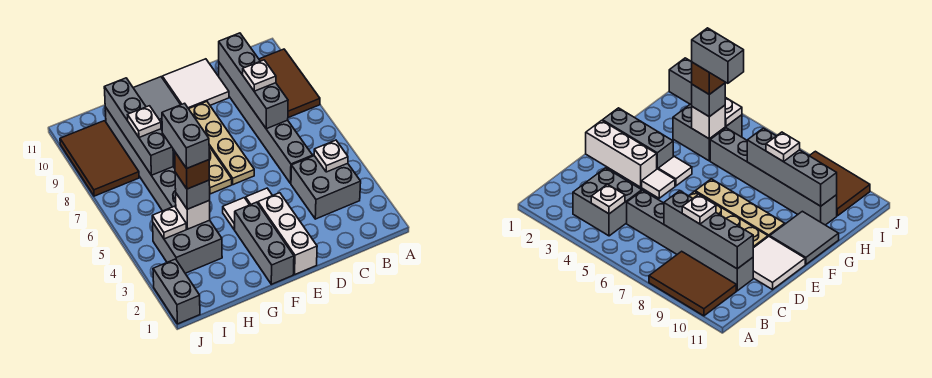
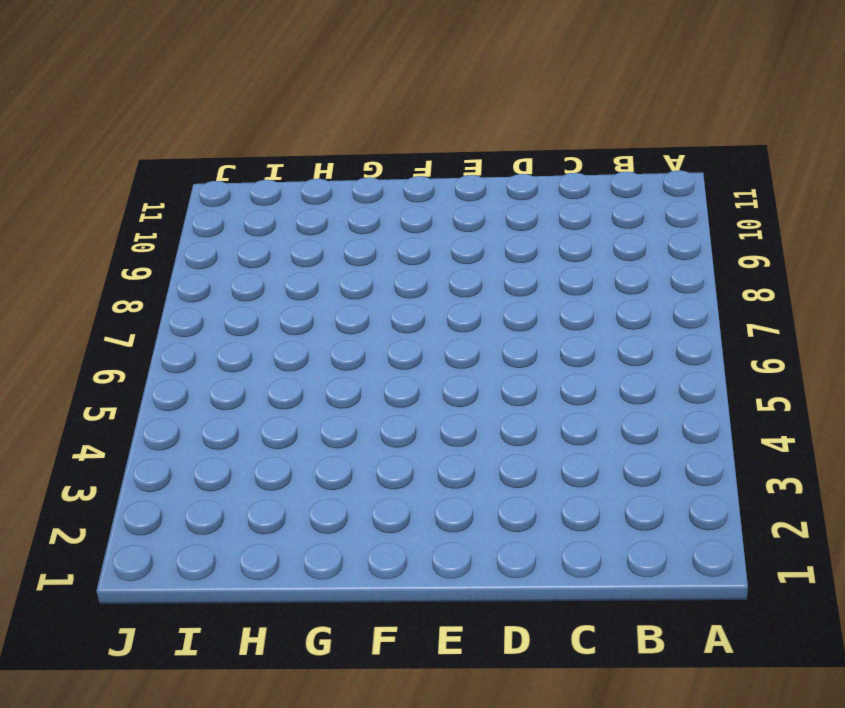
none -> brown 2x3 tile [259,49,320,118]
none -> grey 2x2 brick [291,156,361,219]
none -> grey 1x6 brick [219,63,313,184]

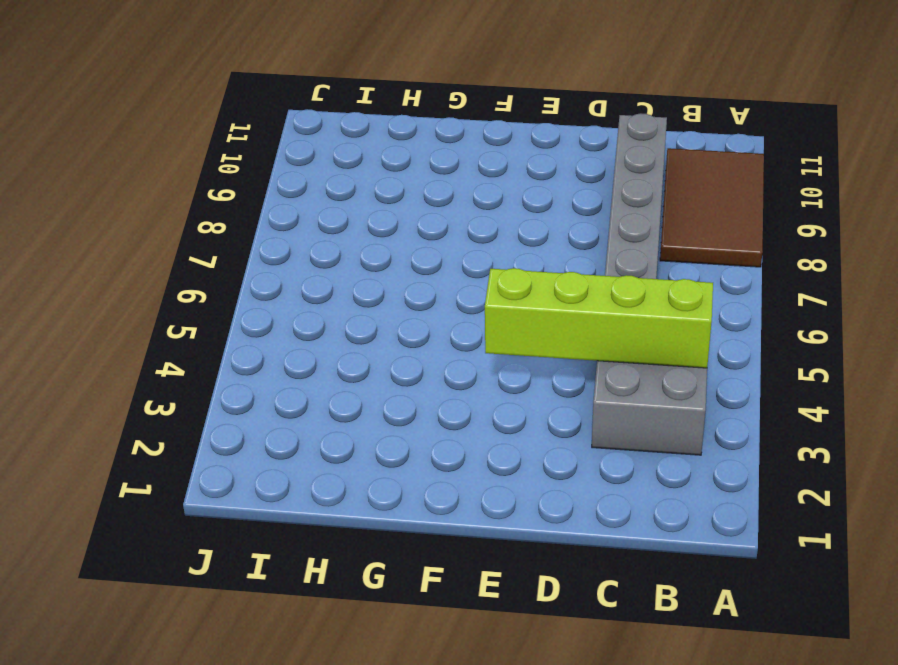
lime 1x4 brick [485,268,713,368] -> white 1x1 plate [314,140,348,172]
none -> white 2x2 tile [162,59,229,109]
none -> white 1x3 brick [258,193,317,274]
none -> white 1x1 tile [246,188,273,205]

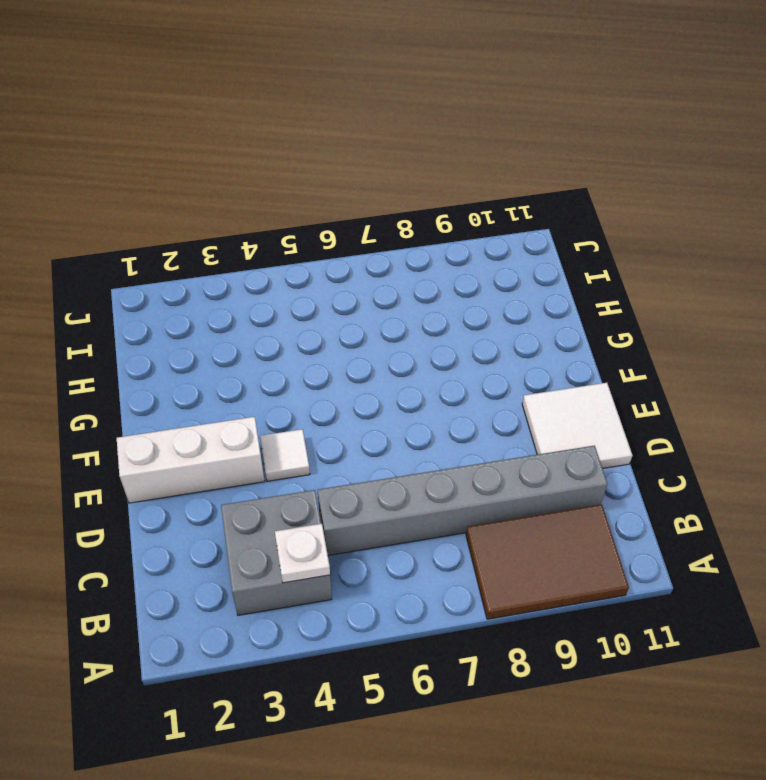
none -> tan 1x4 plate [189,102,254,185]
none -> grey 1x3 brick [234,202,294,284]
none -> white 1x1 tile [223,198,249,229]

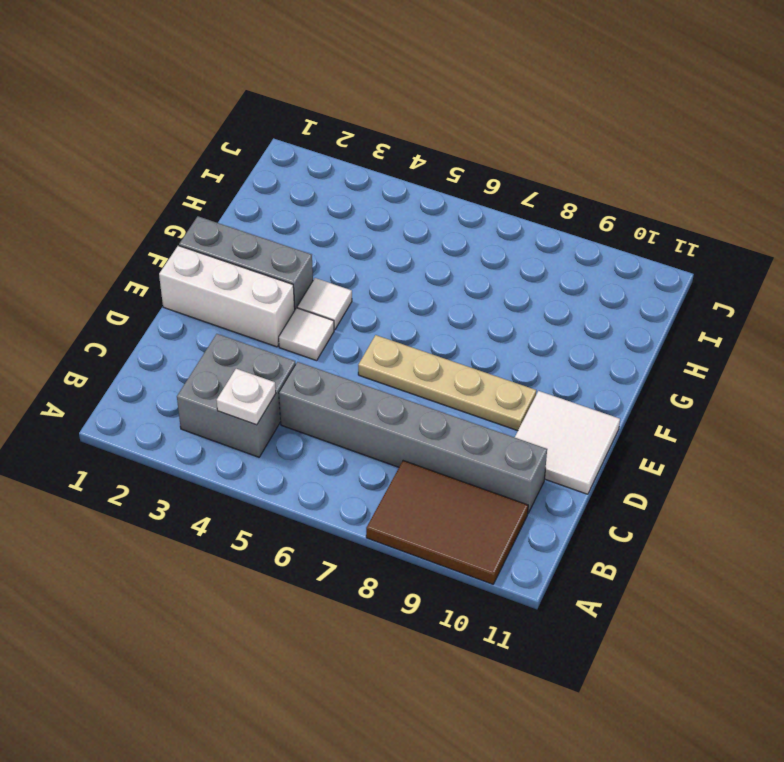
none -> tan 1x4 plate [209,147,232,194]
none -> grey 2x2 tile [133,77,181,125]
none -> grey 2x2 brick [153,220,222,273]

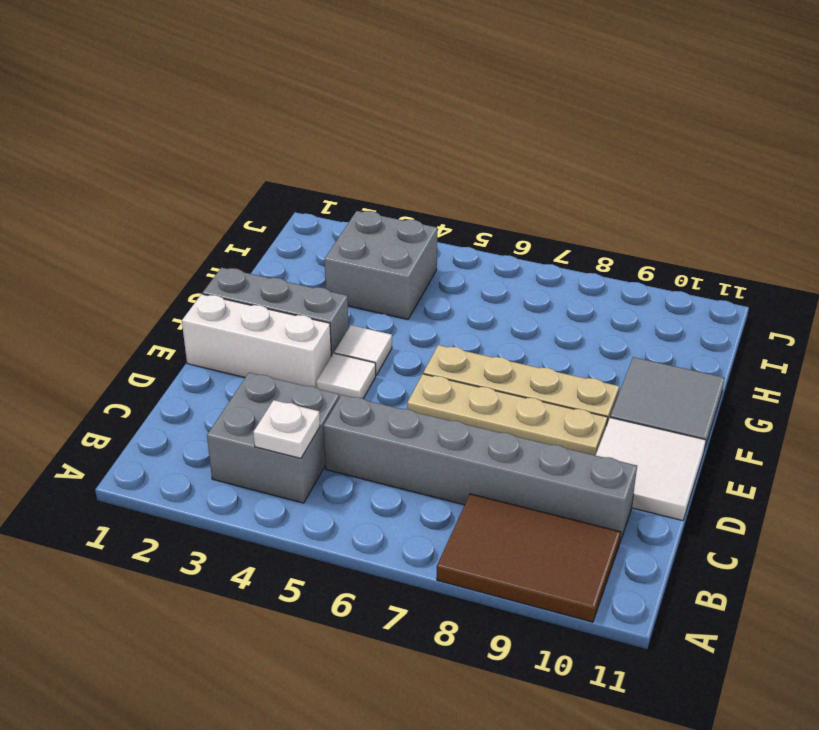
none -> grey 1x6 brick [105,107,176,211]
none -> brown 2x3 tile [60,121,139,196]
none -> grey 1x2 brick [153,259,200,324]

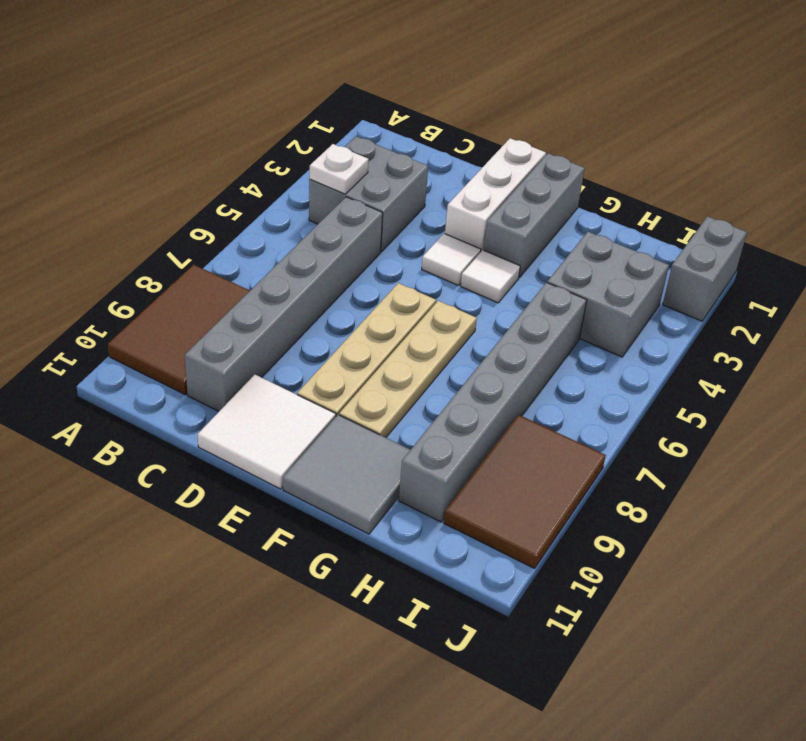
none -> grey 1x4 brick [219,33,288,129]
none -> white 1x1 brick [176,194,210,229]
none -> grey 1x4 brick [104,78,173,175]

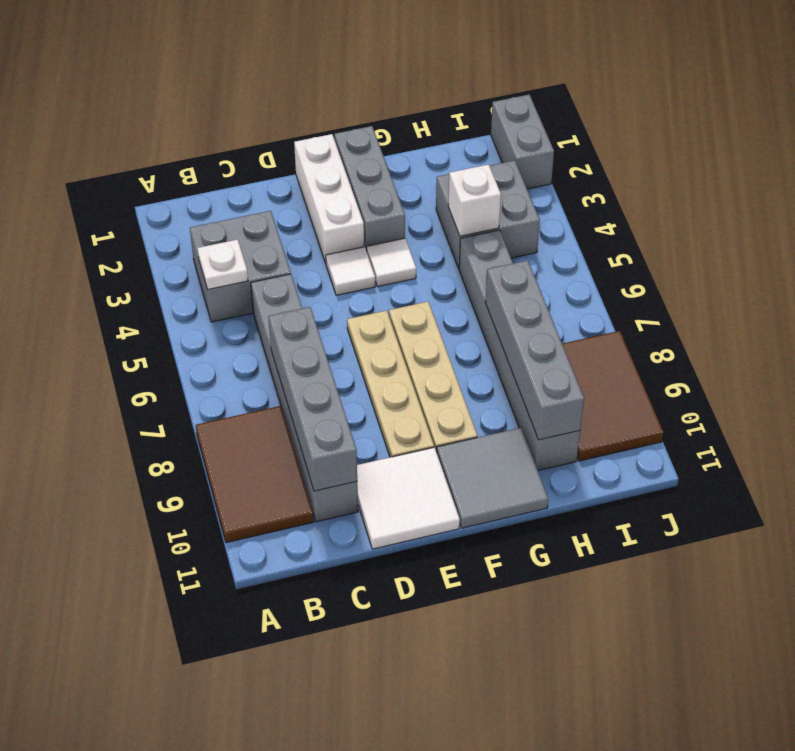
none -> white 1x1 plate [152,206,186,239]
none -> white 1x1 plate [243,60,276,91]
none -> grey 1x1 brick [175,173,210,209]

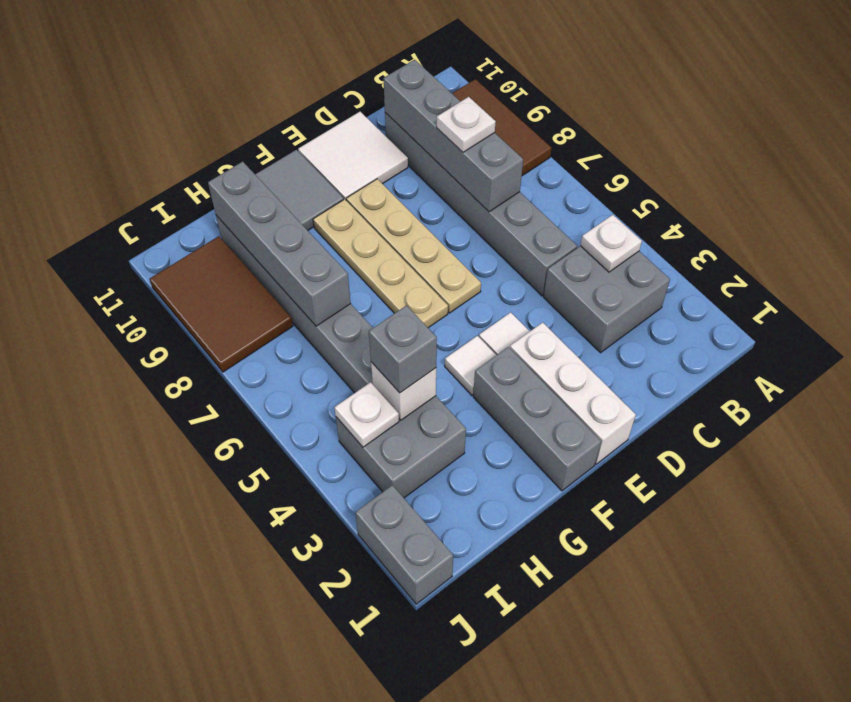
none -> white 1x1 plate [128,106,161,137]
none -> brown 1x1 brick [175,153,209,189]
none -> grey 1x2 brick [162,103,209,168]

